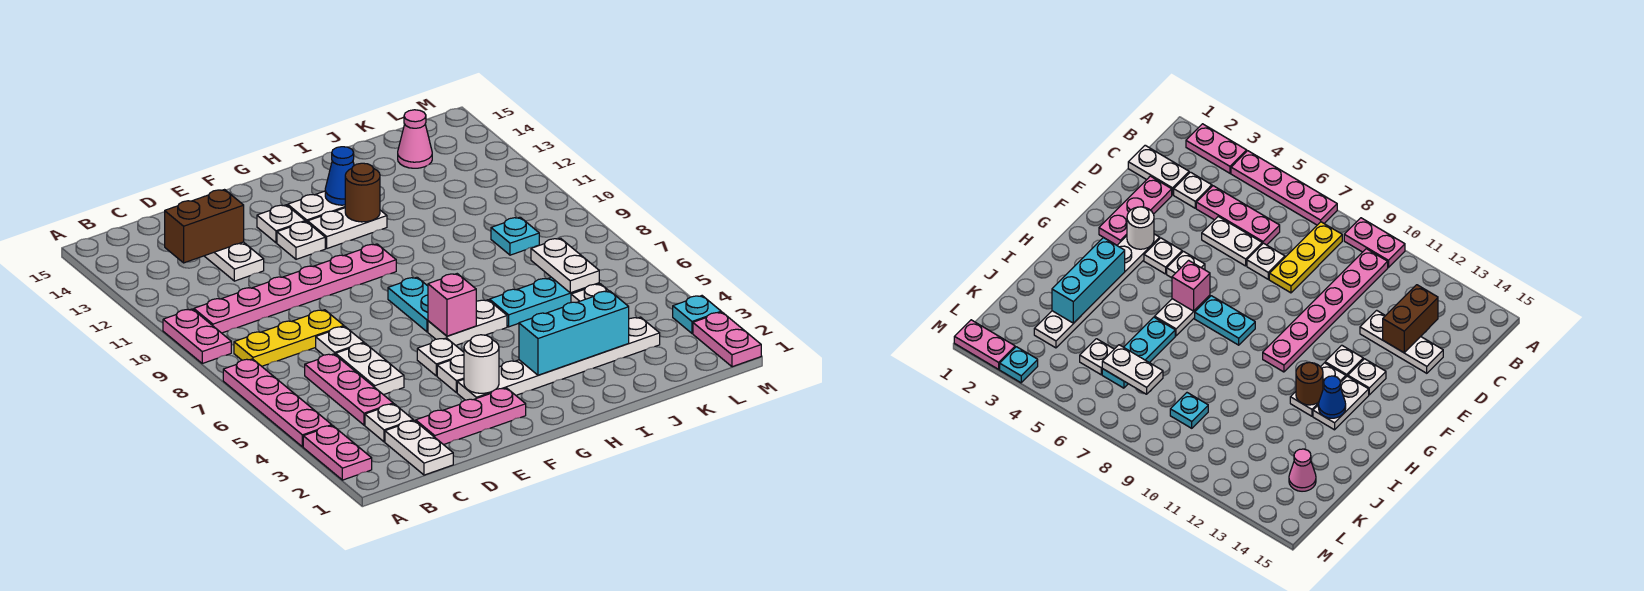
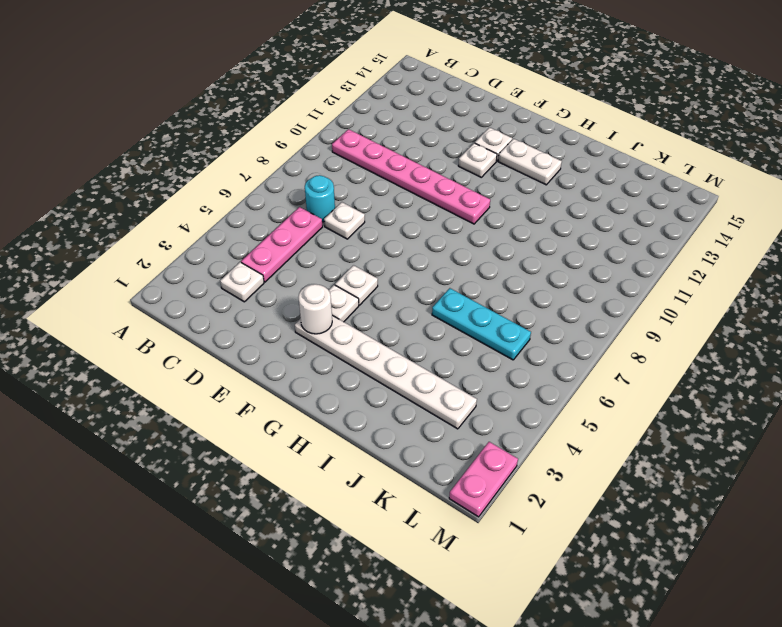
cyan 1x1 round brick [305,175,335,222] -> none
none -> pink 1x2 plate [303,426,372,480]
none -> pink 1x4 plate [223,359,332,447]
none -> pink 1x2 plate [163,309,231,363]
none -> yellow 1x3 plate [234,310,344,366]

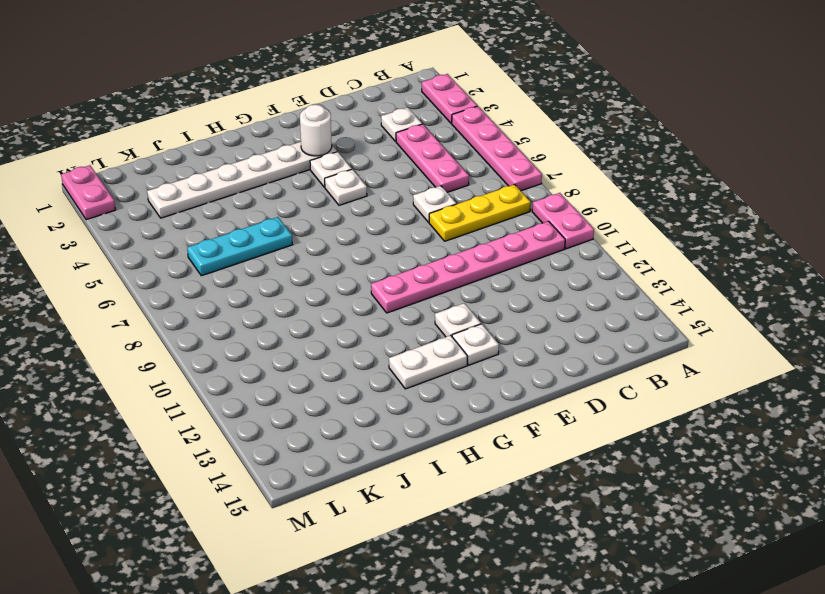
none -> white 1x2 plate [385,421,453,475]
none -> pink 1x3 plate [416,388,526,445]
none -> white 1x2 plate [336,343,404,395]
none -> white 1x3 plate [205,242,264,281]

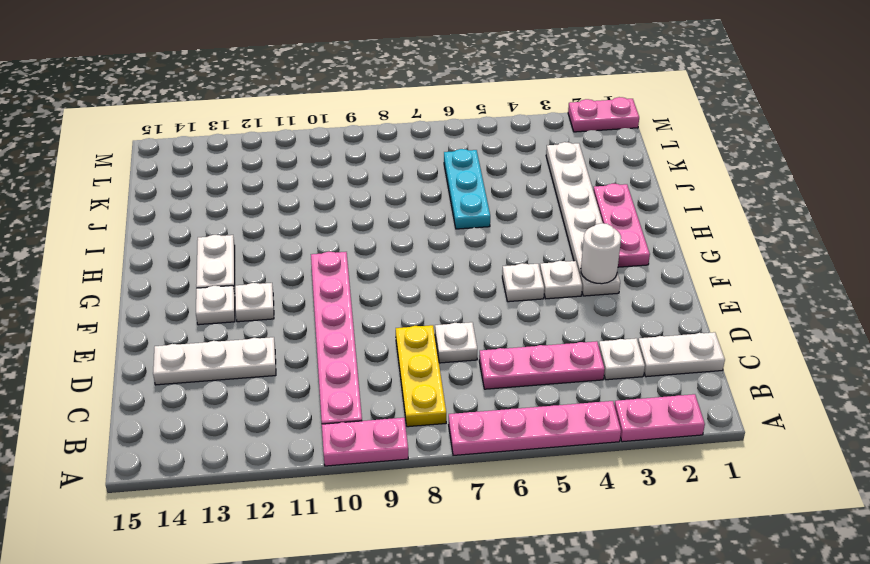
pink 1x3 plate [593,184,650,267] -> pink 1x3 plate moved to [416,388,526,445]
none -> white 1x2 plate [336,343,404,395]
none -> white 1x2 plate [428,300,507,345]
none -> cyan 1x2 plate [388,277,428,332]
none -> white 1x2 plate [308,208,387,248]

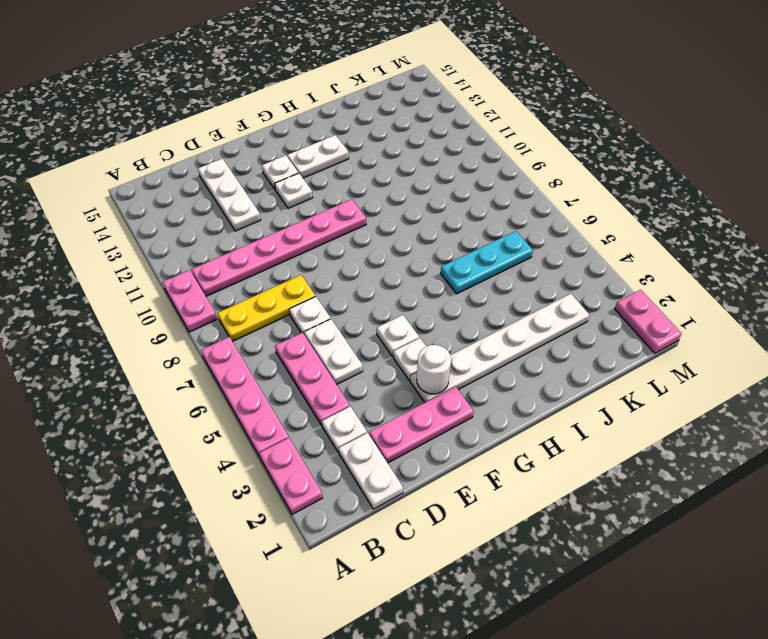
none -> white 1x2 plate [428,300,507,345]
none -> cyan 1x2 plate [388,277,428,332]
none -> white 1x2 plate [308,208,387,248]
none -> white 1x1 plate [571,284,609,303]

